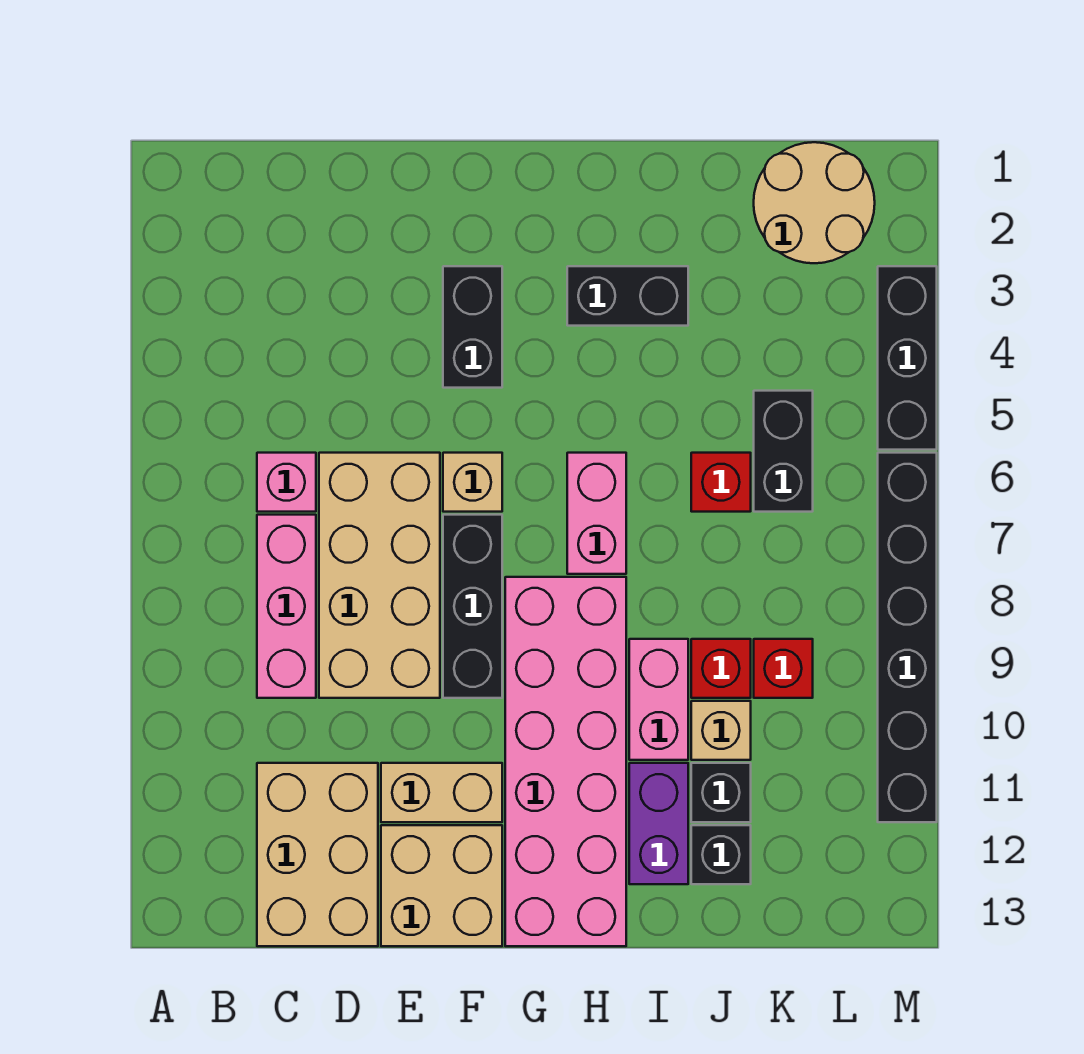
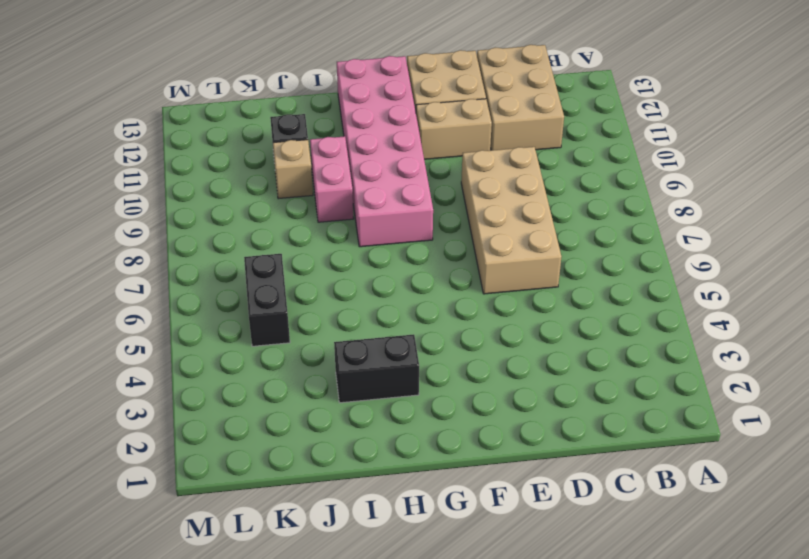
none -> pink 1x1 brick [257,453,316,512]
none -> pink 1x3 brick [257,515,316,698]
none -> black 1x2 brick [443,266,502,388]

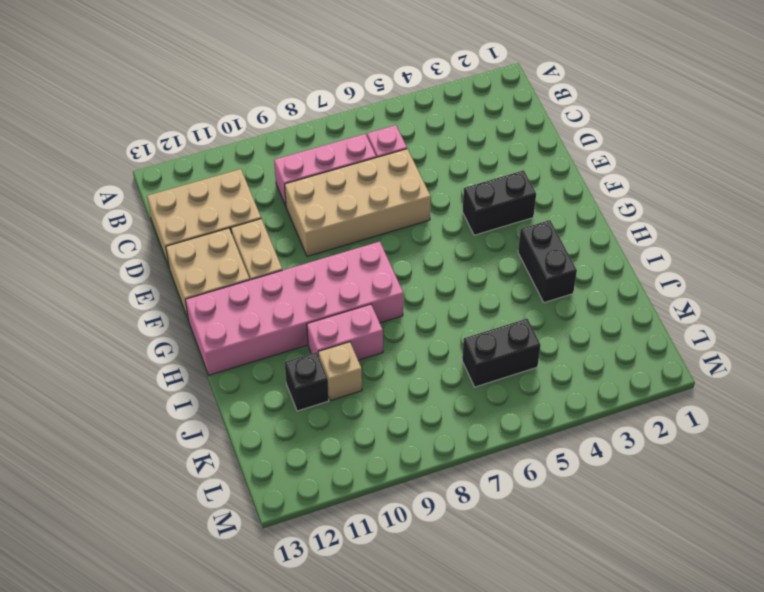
none -> tan 1x1 brick [443,453,502,512]
none -> black 1x3 brick [443,515,502,698]
none -> pink 1x2 brick [567,453,626,574]

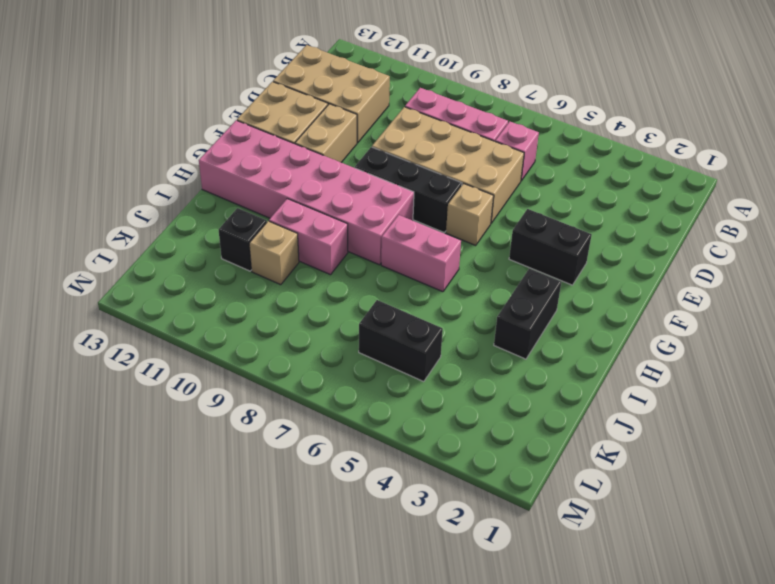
none -> purple 1x2 brick [629,763,688,884]
none -> red 1x1 brick [691,453,751,512]
none -> red 1x1 brick [691,639,751,698]

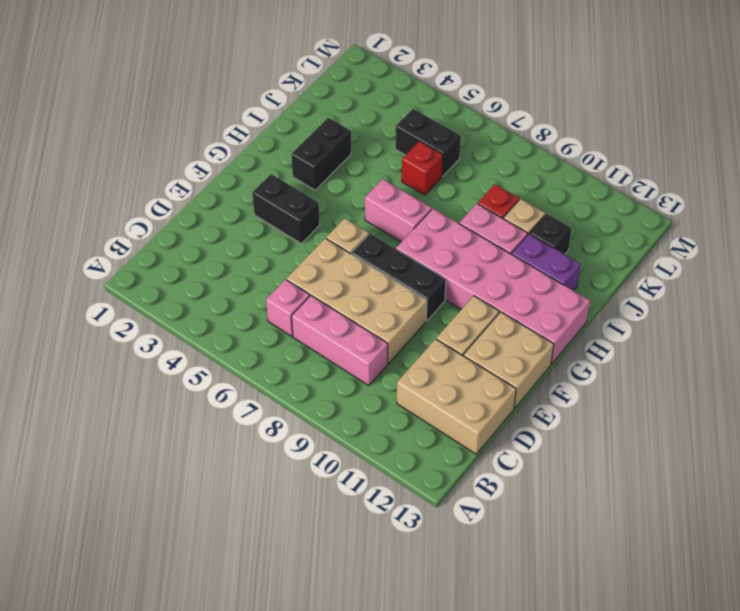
none -> black 1x1 brick [691,825,751,884]
none -> tan 2x2 round brick [754,142,875,263]
none -> red 1x1 brick [754,639,813,698]

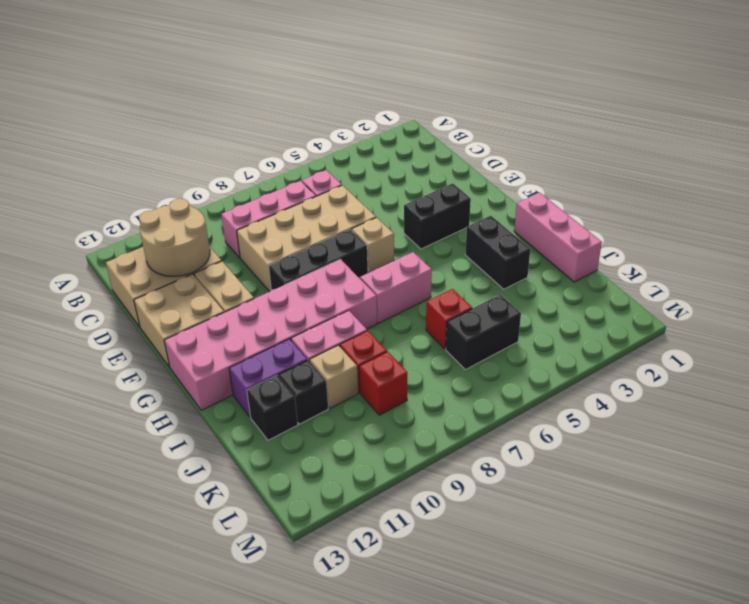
tan 2x2 round brick [139,199,210,276] -> tan 2x2 round brick moved to [754,142,875,263]
pink 1x3 brick [514,193,602,282] -> none
none -> black 1x3 brick [878,266,937,450]
none -> black 1x6 brick [878,453,937,822]

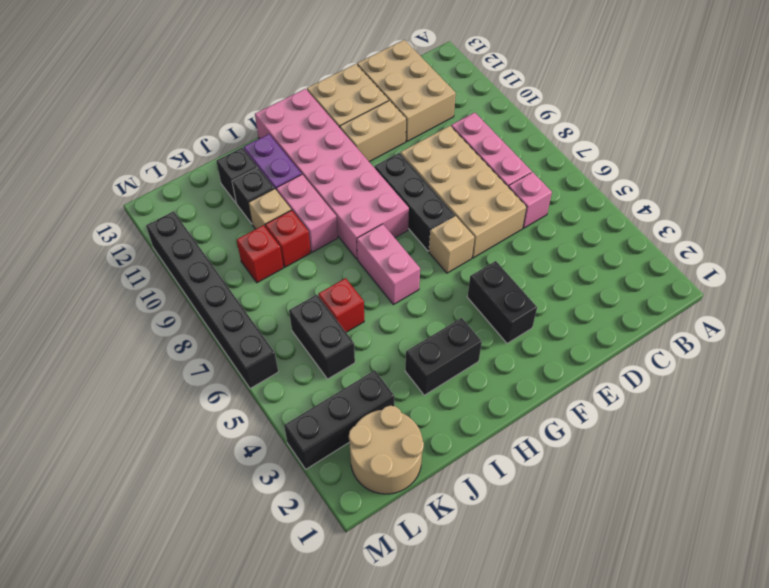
black 1x3 brick [284,370,394,469] -> black 1x3 brick turned to [878,266,937,450]

